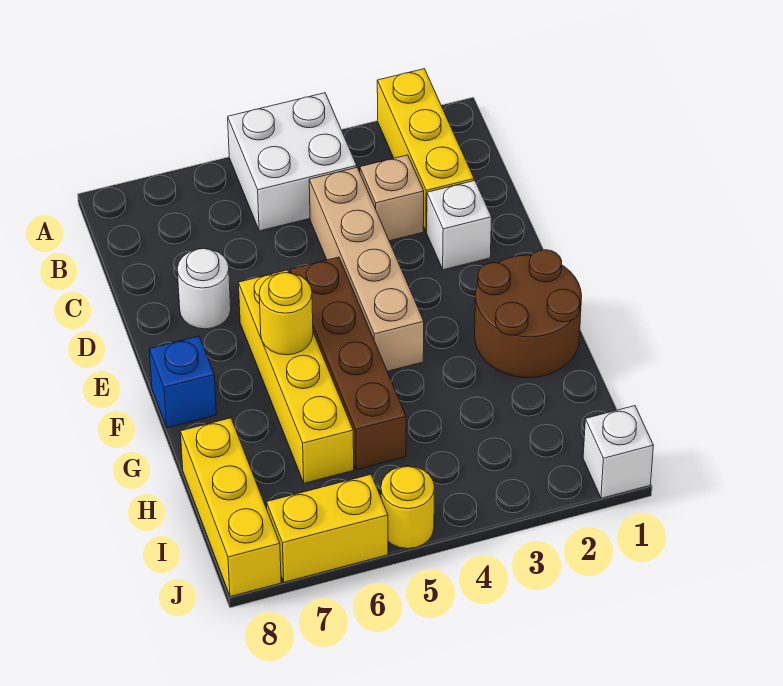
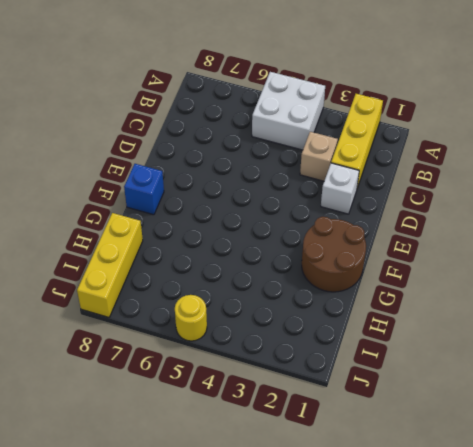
none -> tan 1x4 brick [309,168,424,371]
none -> white 1x1 round brick [177,249,231,329]
none -> brown 1x4 brick [290,257,406,470]

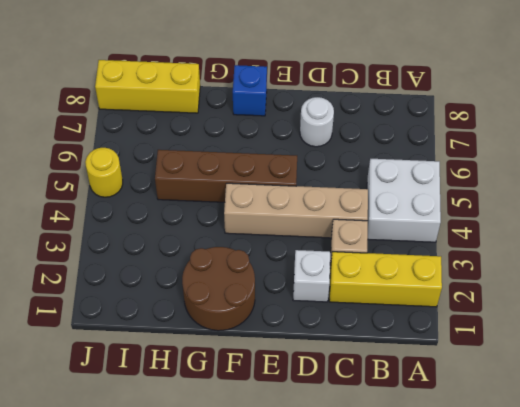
none -> yellow 1x4 brick [238,270,354,483]
none -> white 1x1 brick [583,406,653,498]
none -> yellow 1x2 brick [267,475,388,582]

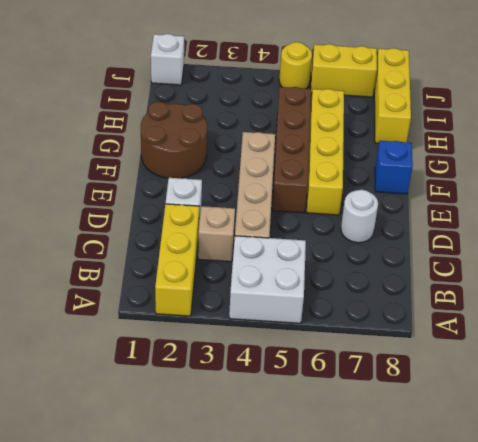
none -> yellow 1x1 round brick [259,273,313,355]

